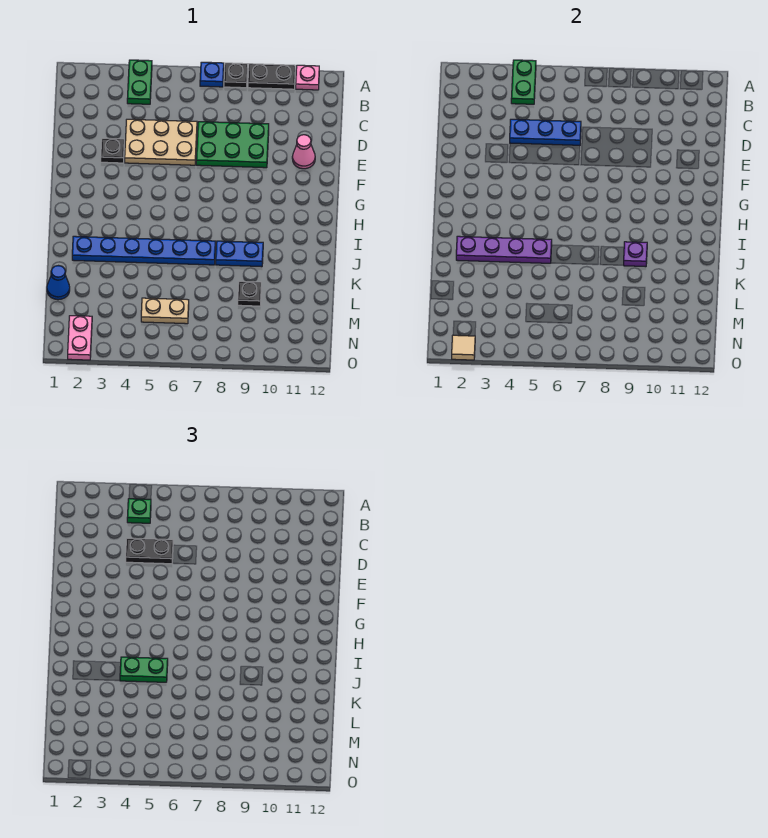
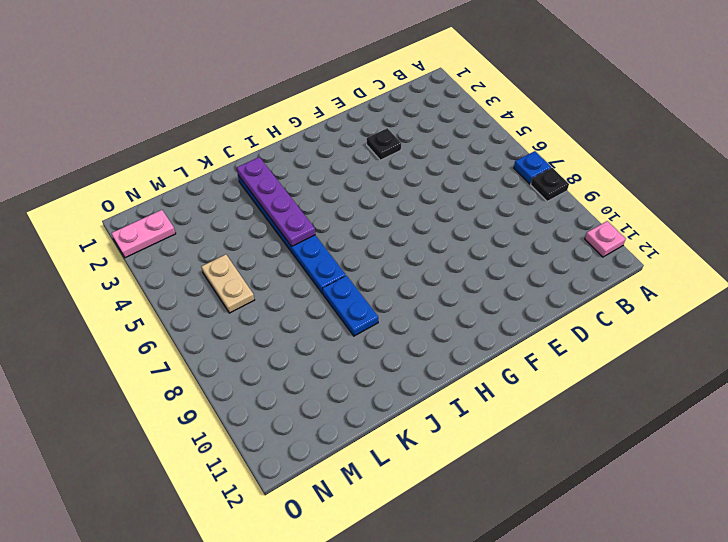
none -> green 1x2 plate [127,60,152,104]
none -> black 1x2 plate [248,64,295,89]
none -> tan 2x3 plate [125,119,197,165]

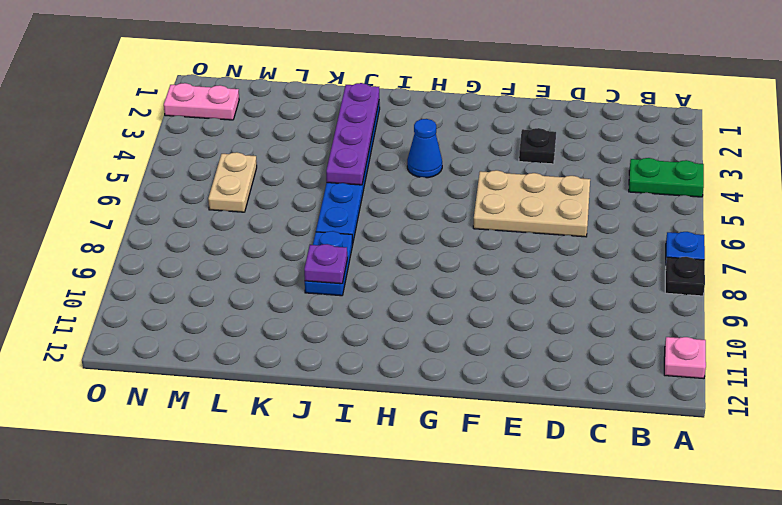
tan 2x3 plate [473,170,590,237] -> tan 2x3 plate turned to [125,119,197,165]
blue 1x1 cone [407,119,442,178] -> blue 1x1 cone moved to [47,266,70,300]
none -> black 1x2 plate [248,64,295,89]
none -> green 2x3 plate [196,122,269,168]
none -> pink 1x1 cone [292,135,315,169]

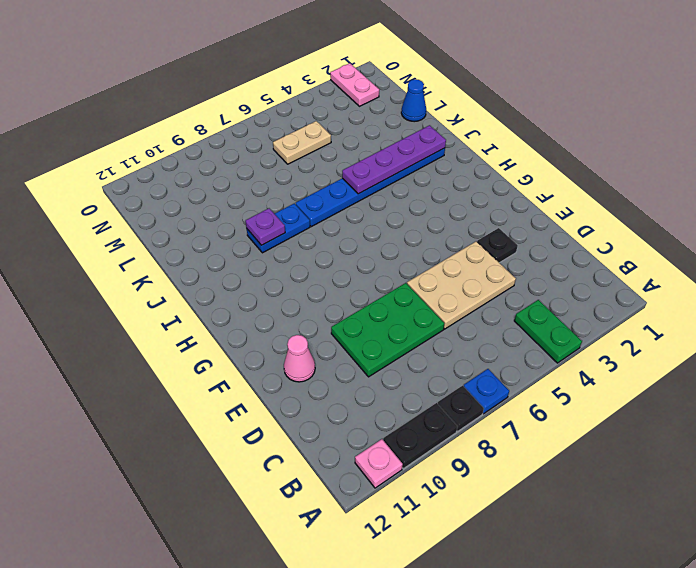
none -> black 1x1 plate [238,281,261,306]
none -> green 1x2 plate [511,60,536,104]
none -> blue 1x3 plate [510,119,581,145]

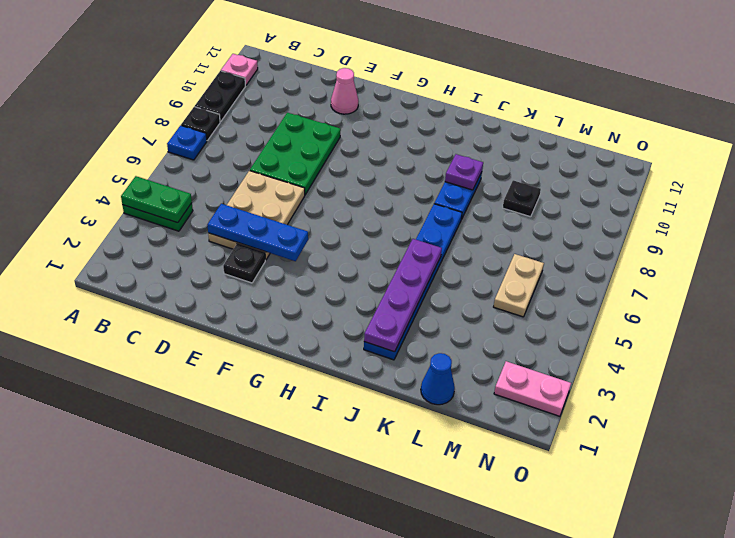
blue 1x3 plate [207,204,308,261] -> blue 1x3 plate turned to [510,119,581,145]
none -> tan 1x1 tile [452,335,475,360]
none -> green 1x1 plate [127,499,151,523]
none -> black 1x2 plate [126,538,173,564]

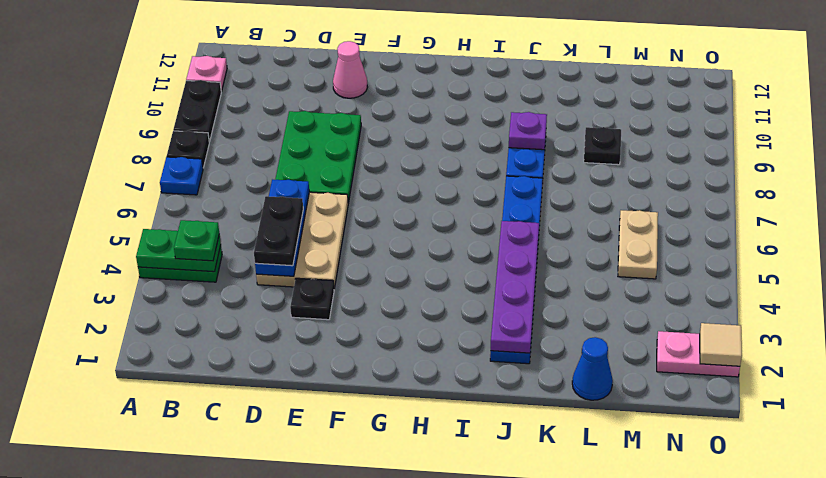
none -> green 1x2 plate [120,657,168,682]

